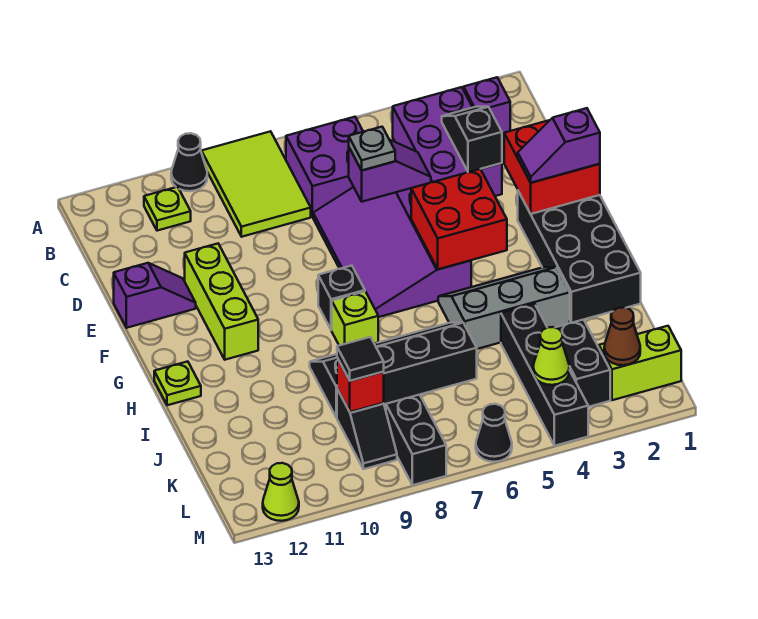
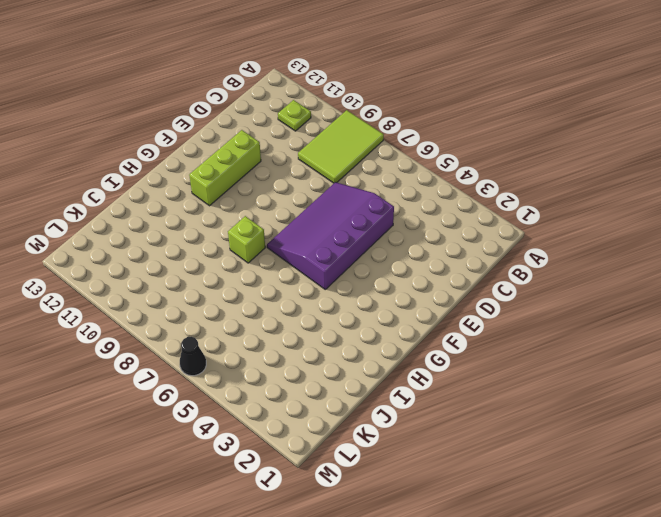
none -> black 1x1 cone [171,133,207,191]
none -> purple 1x1 brick [464,77,510,135]
none -> purple 2x3 brick [393,87,502,196]
none -> purple 2x2 brick [286,117,363,217]

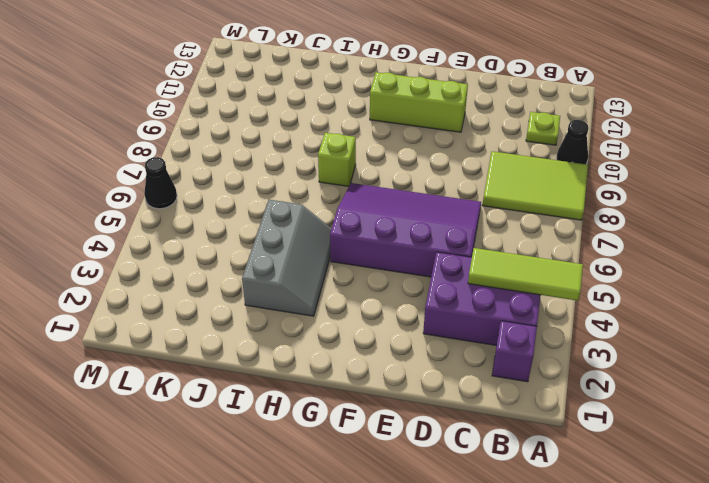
lime 1x3 tile [468,248,583,301] -> none
none -> purple 2x2 brick [286,117,363,217]
none -> purple 1x2 slope [114,263,196,328]
none -> black 2x4 brick [518,191,641,323]
none -> black 1x1 brick [318,266,365,330]

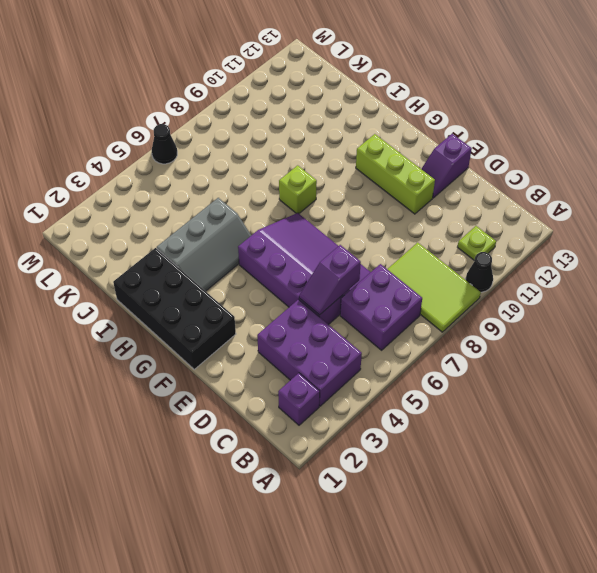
none -> black 1x1 brick [318,266,365,330]
none -> lime 1x1 plate [154,361,201,405]
none -> black 2x4 slope [310,323,477,418]
none -> black 1x4 brick [501,304,588,446]

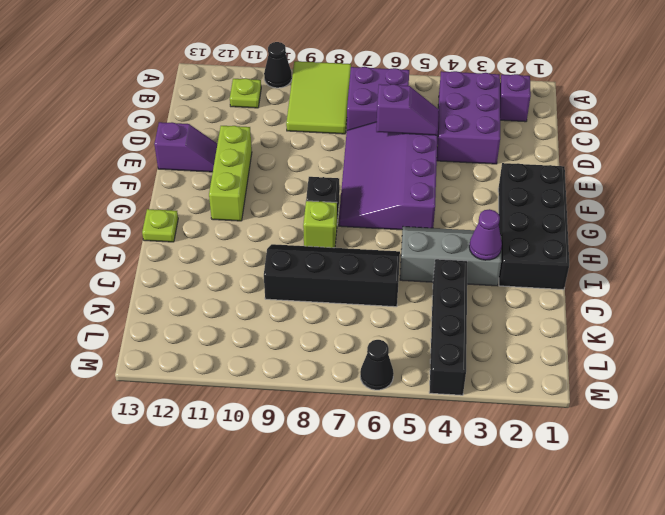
purple 1x1 cone [469,209,502,260] -> none
none -> black 1x2 brick [555,320,610,407]
none -> black 1x2 slope [337,389,397,469]
none -> lime 1x2 brick [599,326,681,400]
none -> black 1x2 brick [386,395,446,485]

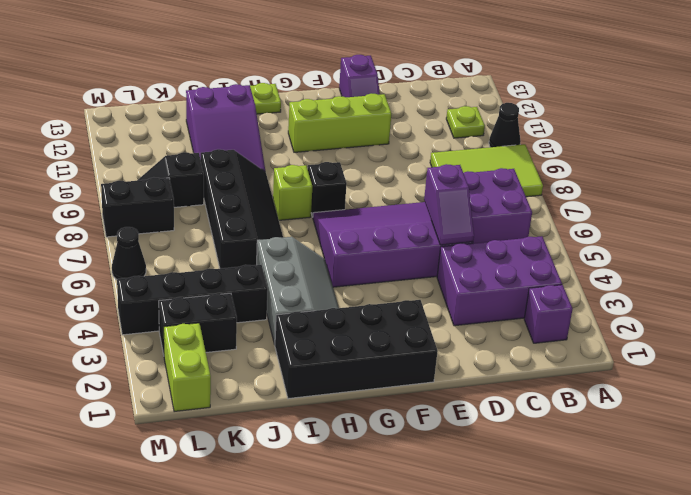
purple 2x3 slope [186,84,265,171] -> none
none -> lime 1x1 cone [263,463,299,521]
none -> black 1x2 slope [442,107,502,172]
none -> red 2x2 brick [504,120,600,214]
none -> red 2x2 brick [411,169,507,269]

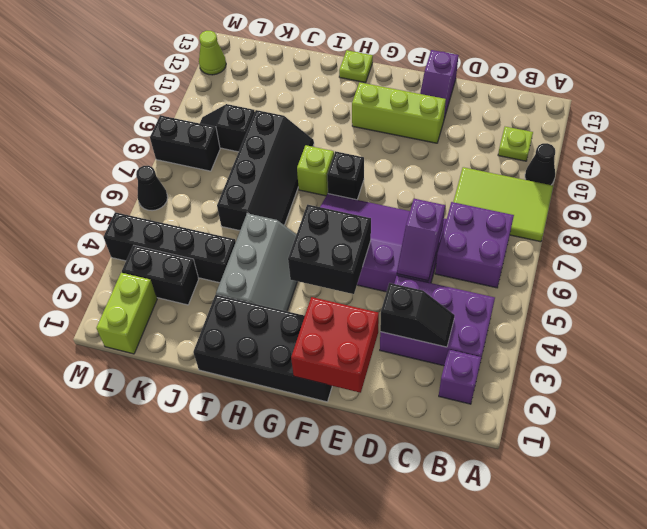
black 2x2 brick [288,205,371,294] -> red 2x2 brick [411,169,507,269]
none -> red 1x1 brick [337,358,384,412]
none -> brown 1x1 cone [604,307,640,365]
none -> lime 1x1 cone [533,327,569,385]
none -> grey 1x1 plate [349,127,395,170]

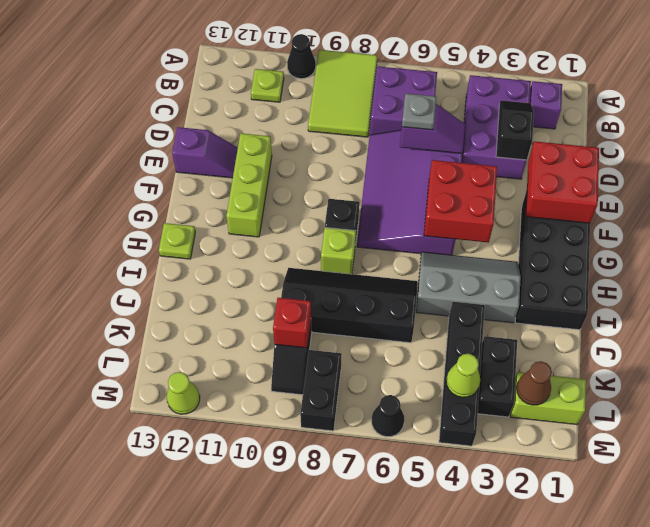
none -> purple 1x2 slope [518,108,600,183]
none -> black 1x1 tile [337,337,384,381]

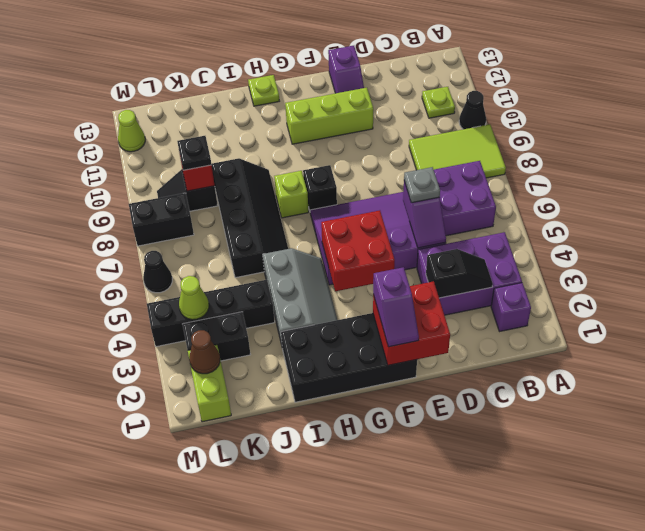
purple 1x2 slope [373,267,419,347] -> purple 1x2 slope turned to [518,108,600,183]
black 1x1 plate [177,136,211,170] -> black 1x1 tile [337,337,384,381]

